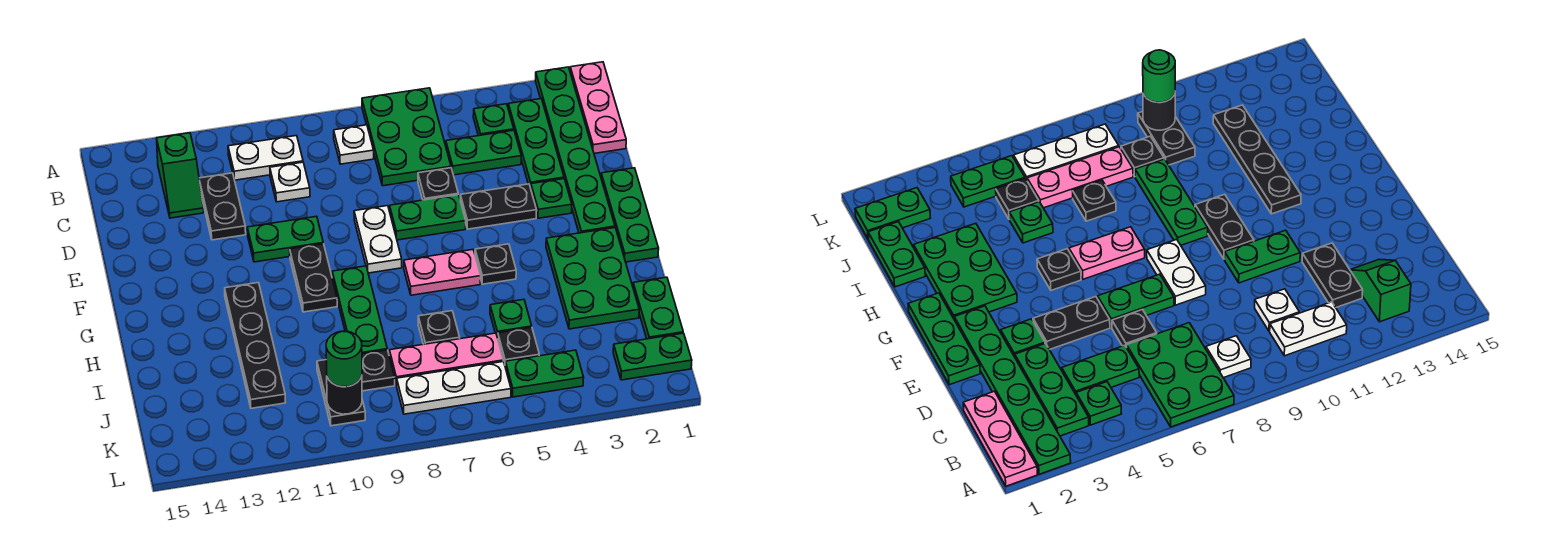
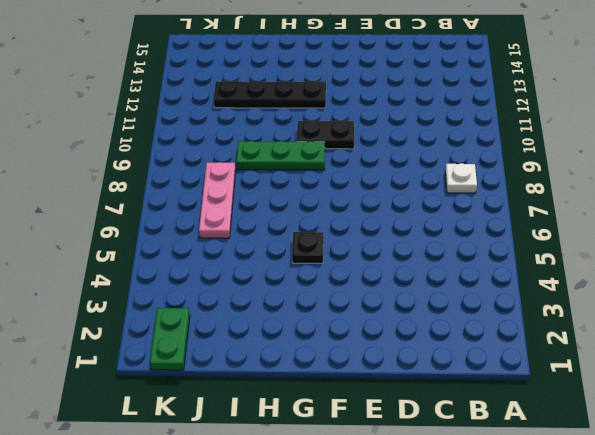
none -> pink 1x3 plate [570,62,626,153]
none -> green 1x6 plate [535,67,615,233]
none -> green 2x3 plate [362,88,451,186]
none -> green 1x3 plate [508,99,564,188]

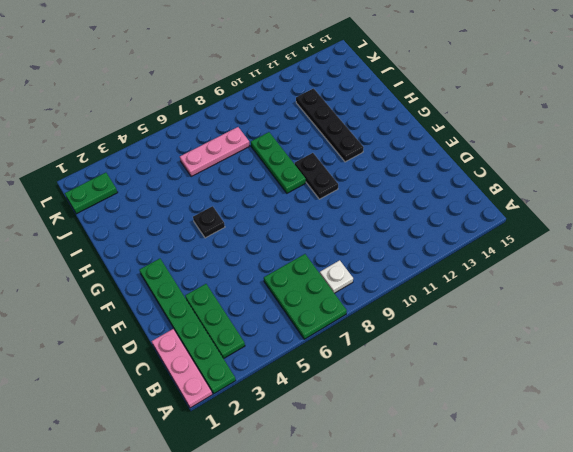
none -> green 1x1 plate [473,104,514,136]
none -> white 1x2 plate [228,136,303,180]
none -> green 1x2 slope [157,133,204,218]
none -> green 1x2 plate [446,130,521,175]

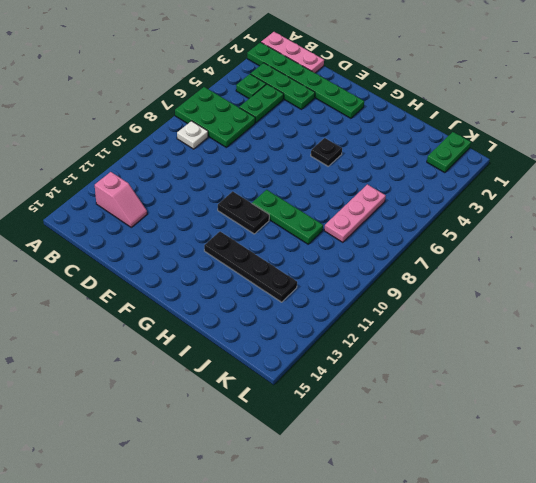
pink 1x2 slope [95,172,147,227] -> green 1x2 slope [157,133,204,218]
none -> white 1x2 plate [228,136,303,180]
none -> white 1x1 plate [270,162,310,202]
none -> black 1x2 plate [199,173,246,240]
none -> black 1x1 plate [418,168,458,200]

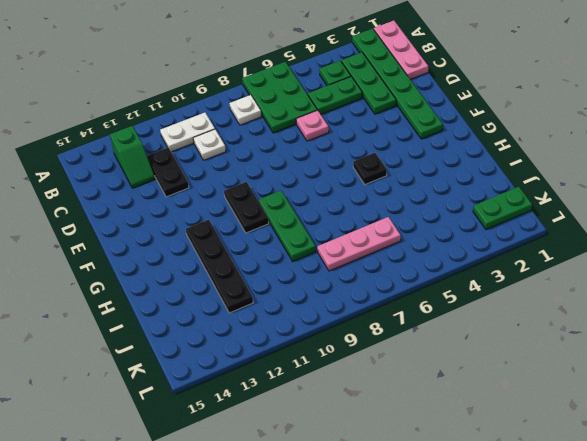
pink 1x1 plate [296,110,329,141] -> black 1x1 plate [418,168,458,200]
none -> green 1x3 plate [601,168,659,262]
none -> green 1x1 plate [531,179,572,218]
none -> black 1x2 plate [460,184,537,229]
none -> green 1x2 plate [390,195,466,240]

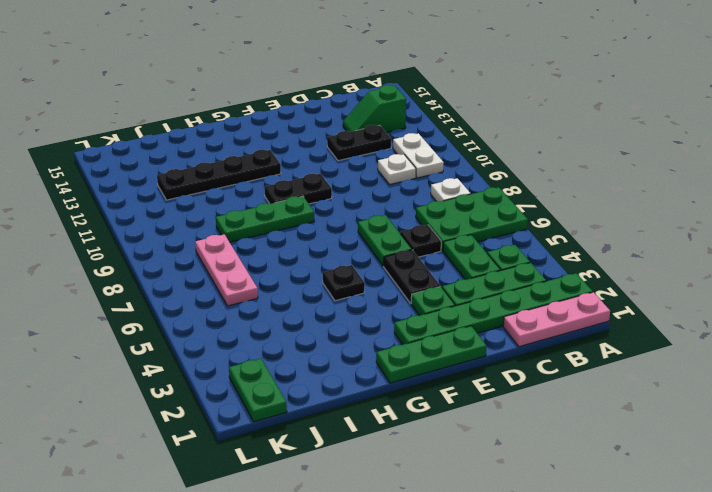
none -> white 1x2 plate [354,206,402,273]
none -> green 1x2 plate [247,216,323,262]
none -> green 2x3 plate [546,228,639,329]
none -> pink 1x2 plate [404,250,481,295]

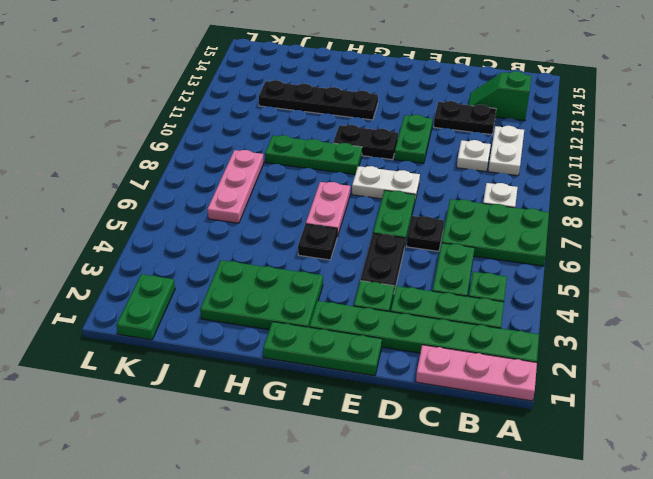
none -> green 1x2 plate [633,277,683,339]
none -> green 1x1 plate [490,300,532,338]
none -> black 1x1 plate [418,311,460,344]
none -> black 1x1 plate [498,328,539,364]

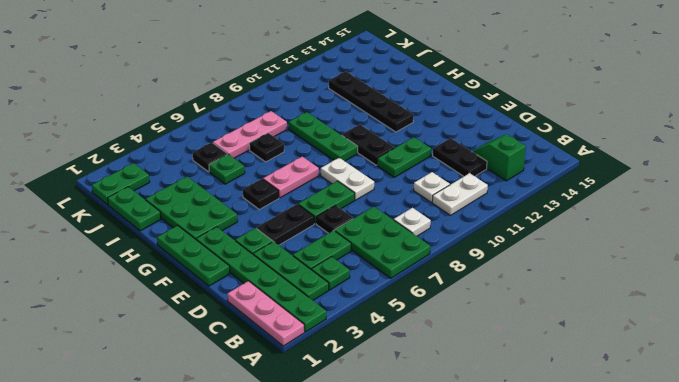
none -> black 1x1 plate [362,350,395,391]
none -> black 1x2 plate [317,360,365,426]
none -> green 1x2 plate [505,350,584,397]
none -> white 1x3 plate [397,362,511,414]

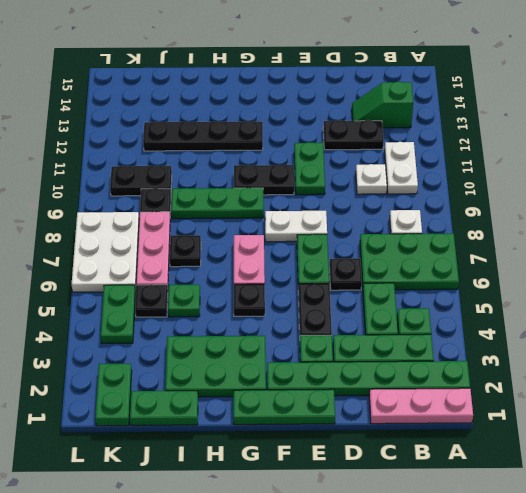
white 2x3 plate [72,212,139,292] -> white 1x3 plate [397,362,511,414]
none -> black 1x1 round brick [327,376,362,414]
none -> green 1x1 round brick [326,331,362,387]

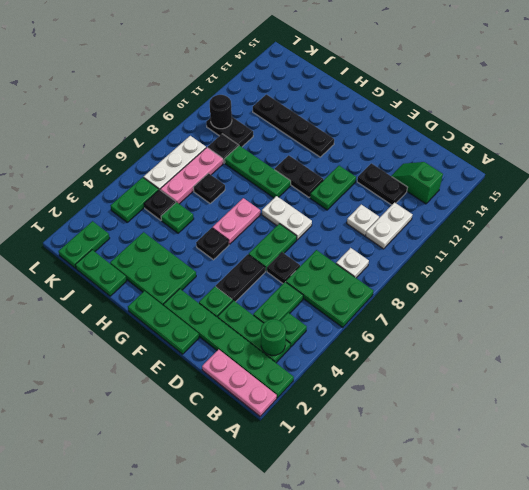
green 1x1 round brick [261,319,286,356] -> green 1x1 round brick moved to [326,331,362,387]

